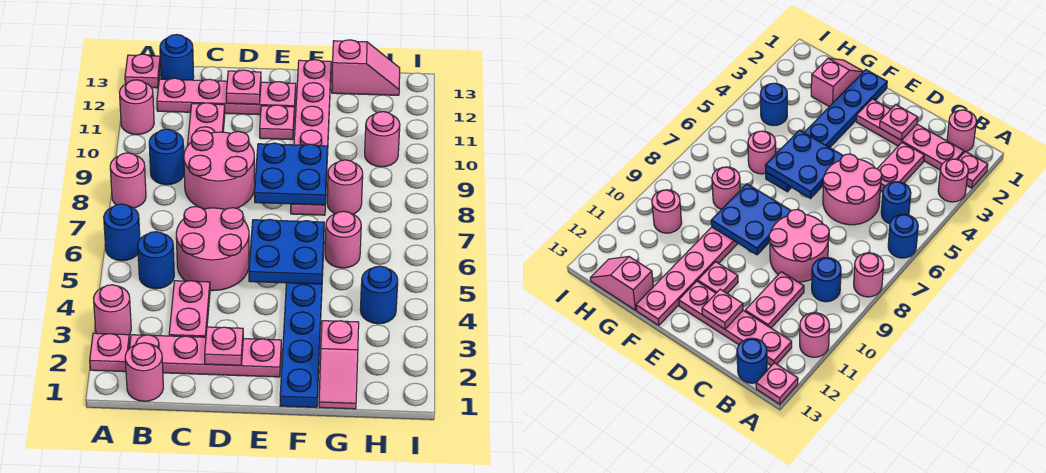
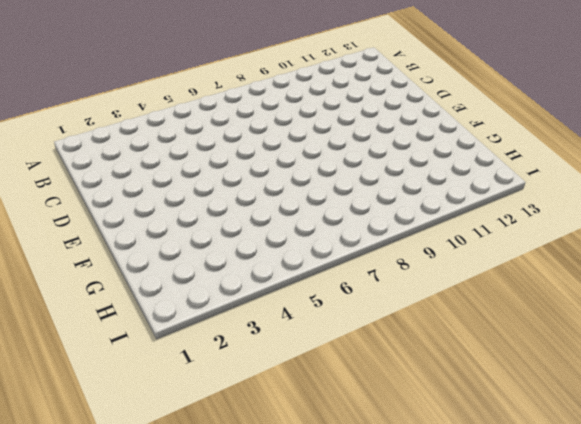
none -> pink 1x1 plate [90,333,130,372]
none -> pink 1x1 round brick [93,285,131,335]
none -> blue 1x1 round brick [104,204,140,261]

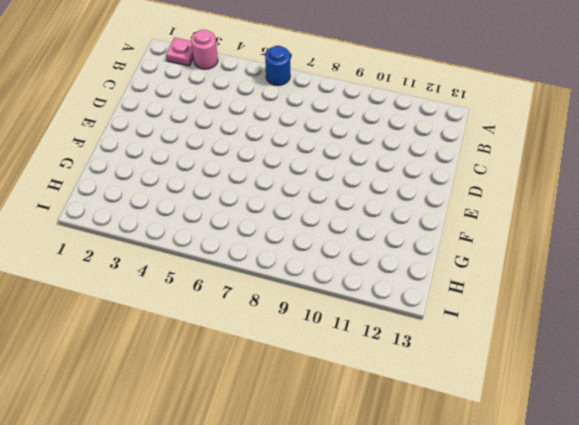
none -> pink 1x1 round brick [110,153,146,208]
none -> pink 1x1 round brick [119,80,154,135]
none -> pink 1x1 plate [125,54,161,88]

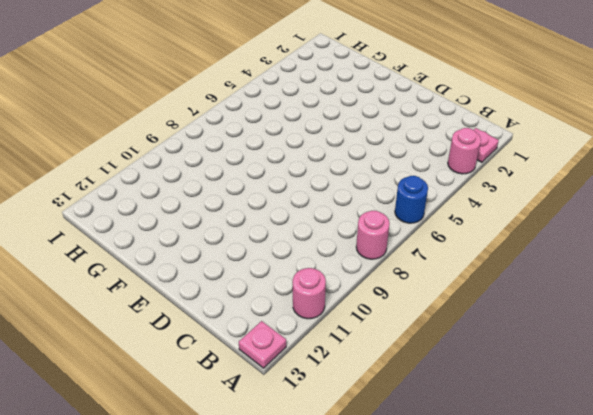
none -> pink 1x1 round brick [125,343,163,401]
none -> pink 1x4 plate [130,335,281,377]
none -> blue 1x1 round brick [138,232,174,289]

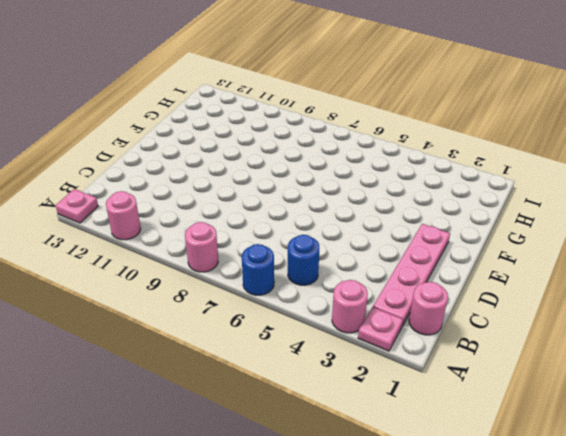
none -> blue 1x1 round brick [149,129,184,185]
none -> pink 1x4 plate [157,78,296,115]
none -> blue 1x1 round brick [160,35,194,80]

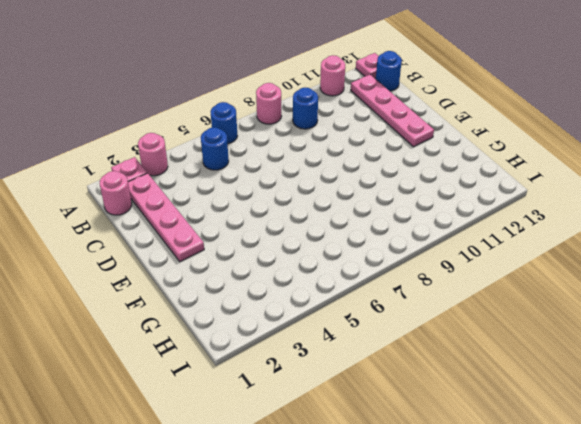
none -> pink 1x2 plate [169,281,210,337]
none -> pink 2x2 round brick [176,207,249,291]
none -> pink 2x2 round brick [184,130,255,210]

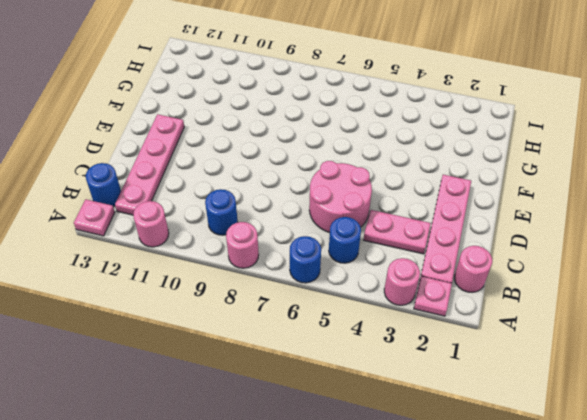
none -> pink 2x2 round brick [184,130,255,210]
none -> pink 1x2 plate [187,103,225,146]
none -> pink 1x1 plate [260,105,294,140]

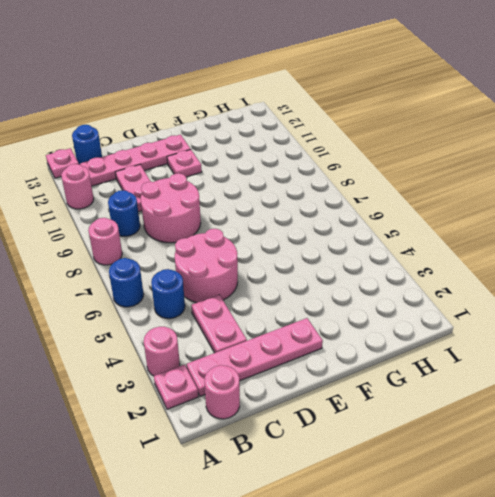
none -> blue 1x6 plate [280,249,324,408]
none -> pink 1x6 plate [291,60,331,215]
none -> pink 1x2 slope [319,321,359,409]

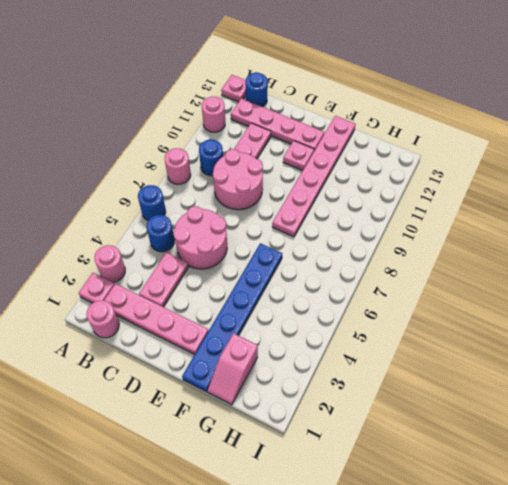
none -> pink 1x1 round brick [325,211,361,268]
none -> pink 1x1 round brick [327,160,363,214]
none -> pink 1x2 slope [332,40,400,95]

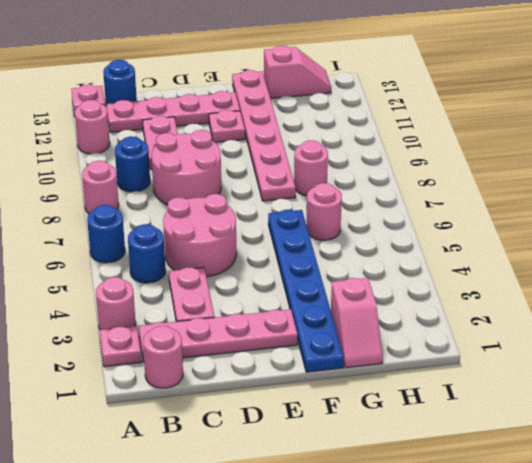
none -> blue 1x1 round brick [360,266,398,324]
none -> pink 1x1 round brick [365,112,400,167]
none -> pink 1x1 plate [205,327,243,365]

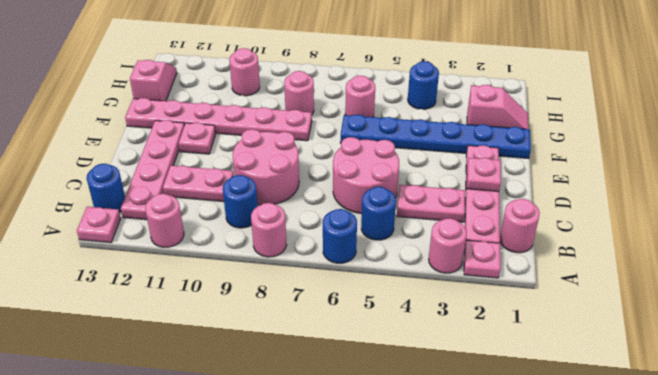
none -> pink 1x1 plate [226,70,261,104]
none -> blue 2x2 plate [249,219,324,284]
none -> blue 2x2 plate [254,143,328,205]

